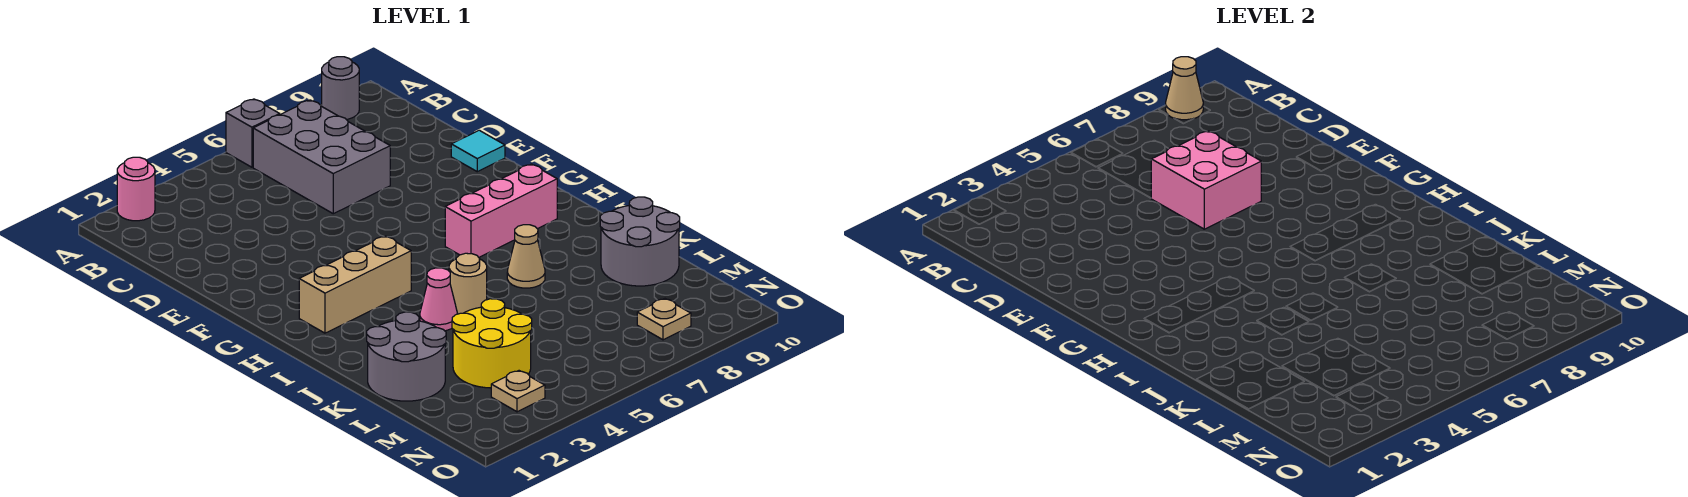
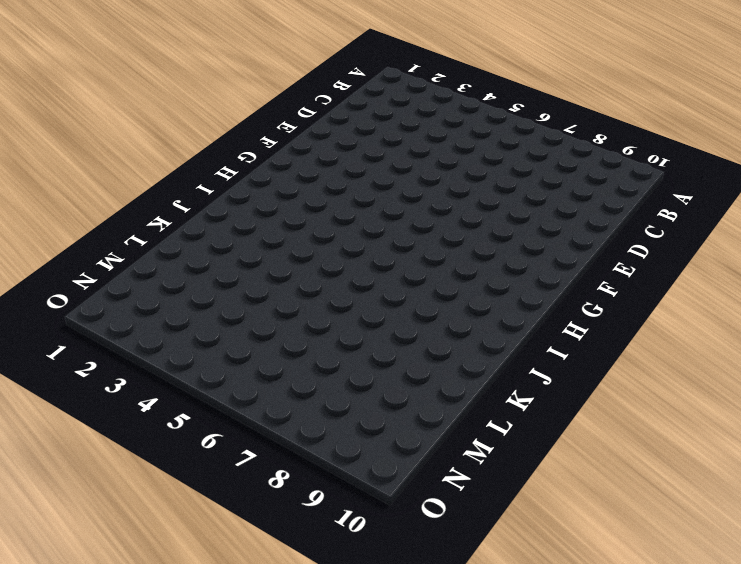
none -> pink 1x1 round brick [117,157,155,221]
none -> grey 1x1 brick [226,99,280,167]
none -> grey 1x1 round brick [322,57,359,119]

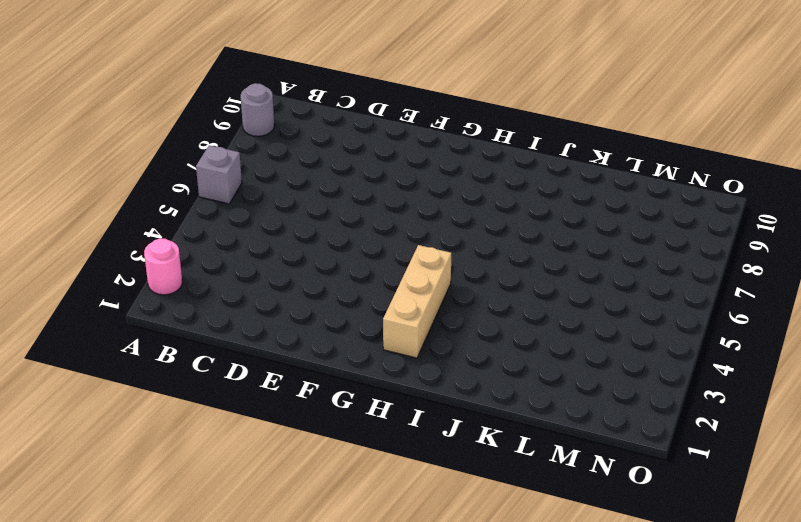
none -> grey 2x3 brick [253,100,390,214]
none -> cyan 1x1 tile [451,130,505,172]
none -> pink 1x3 brick [445,164,557,257]

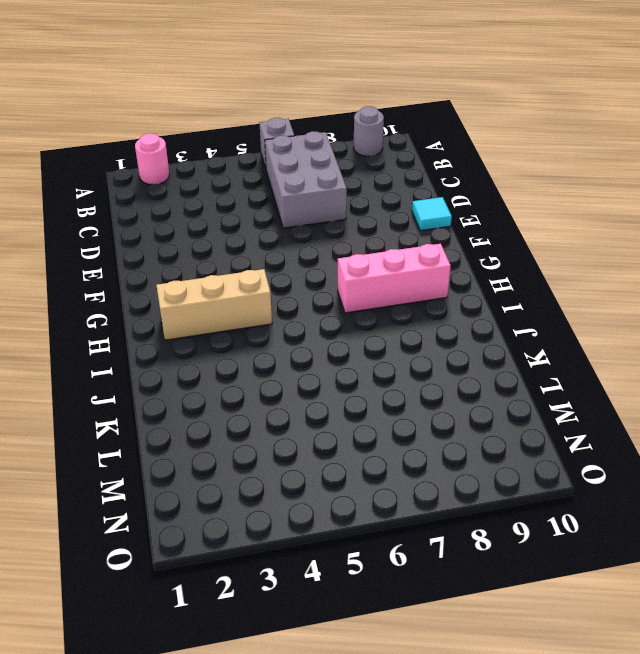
none -> pink 1x1 cone [420,268,458,331]
none -> tan 1x1 round brick [449,253,487,314]
none -> tan 1x1 cone [507,225,545,288]

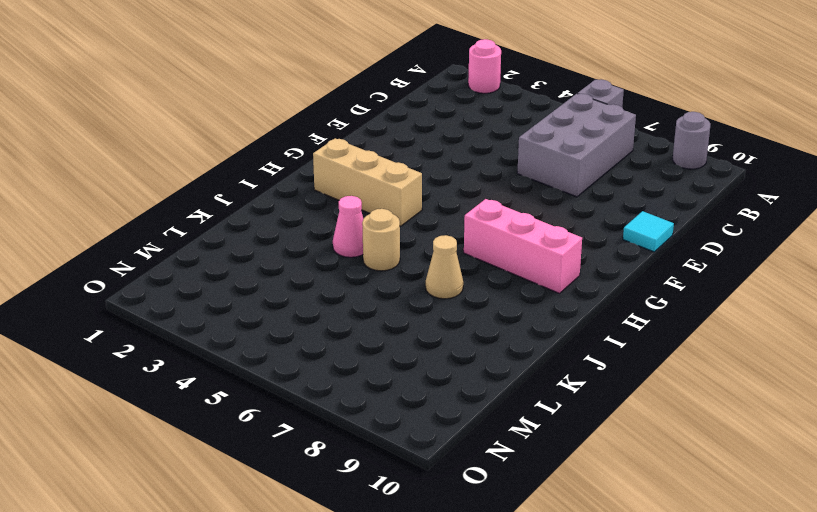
none -> grey 2x2 round brick [367,312,446,401]
none -> grey 2x2 round brick [600,197,680,286]
none -> yellow 2x2 round brick [452,299,532,388]

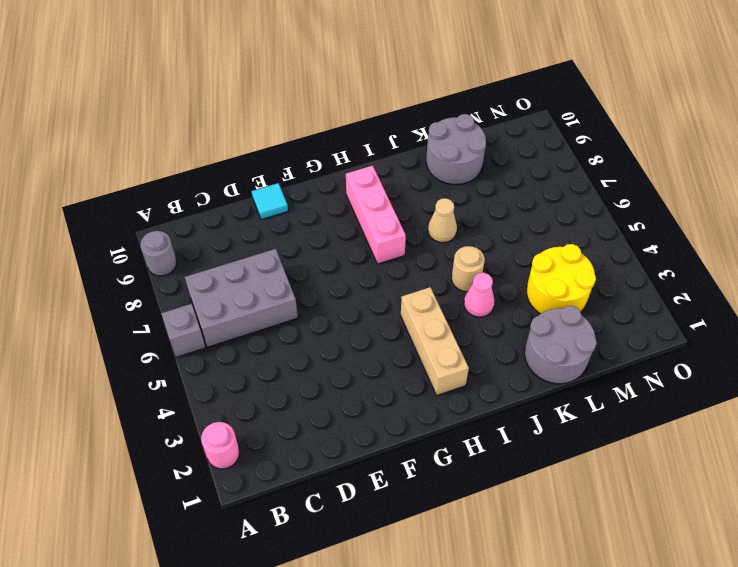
none -> tan 1x1 plate [491,371,545,412]
none -> tan 1x1 plate [637,299,691,340]
none -> tan 1x1 cone [1166,57,1203,120]

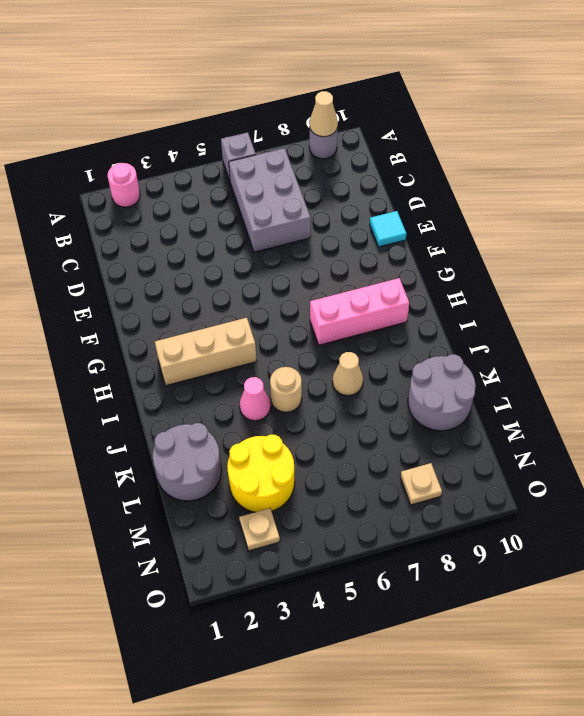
none -> pink 2x2 brick [1151,131,1261,229]

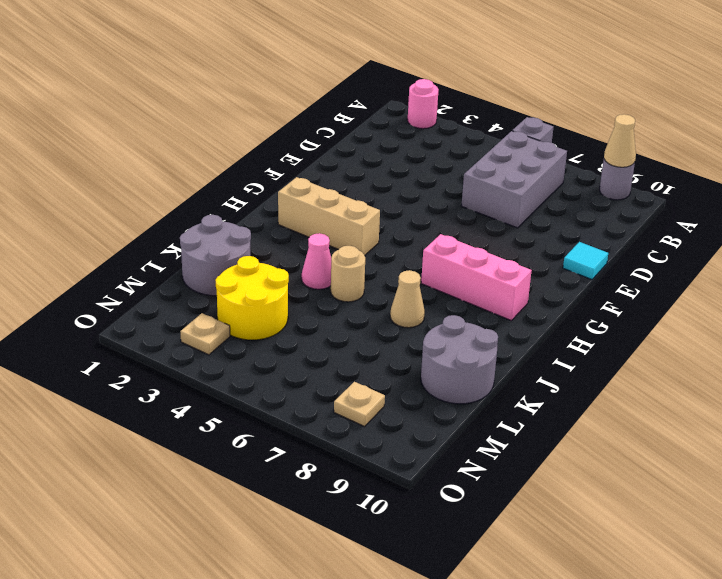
none -> pink 2x2 brick [1151,131,1261,229]

